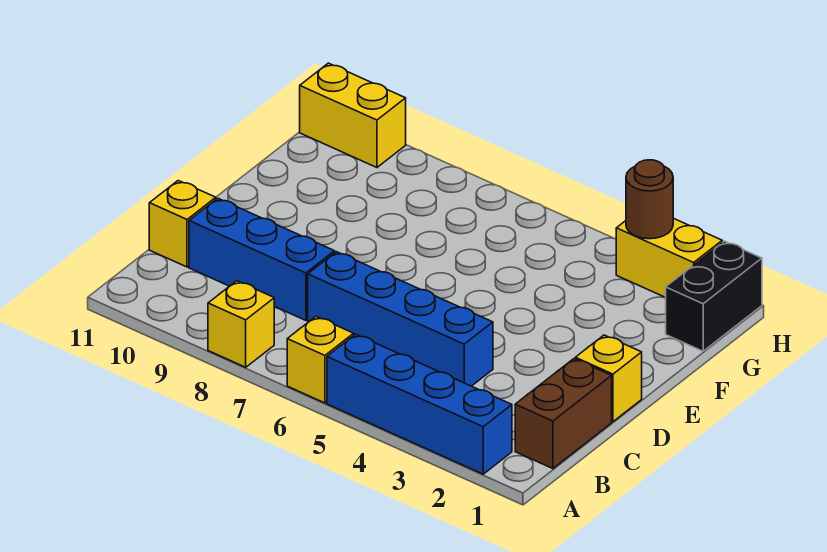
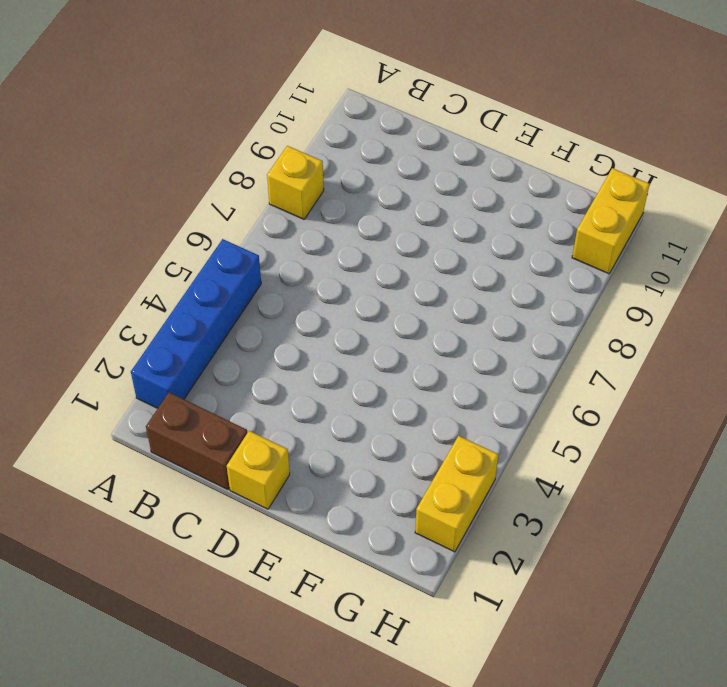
none -> yellow 1x1 brick [287,317,354,403]
none -> blue 1x4 brick [308,252,493,386]
none -> blue 1x3 brick [189,198,335,320]

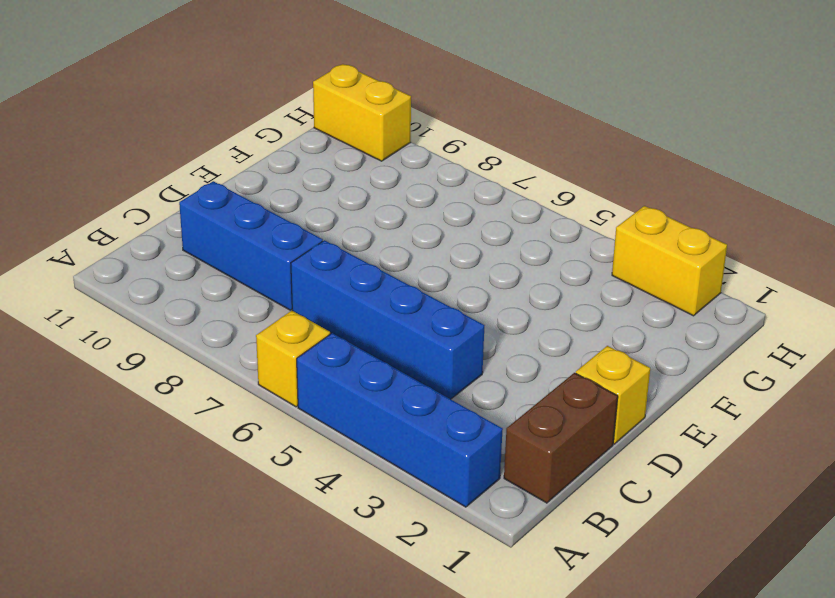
none -> yellow 1x1 brick [208,281,274,367]
none -> yellow 1x1 brick [149,181,216,267]
none -> black 1x2 brick [666,241,762,351]

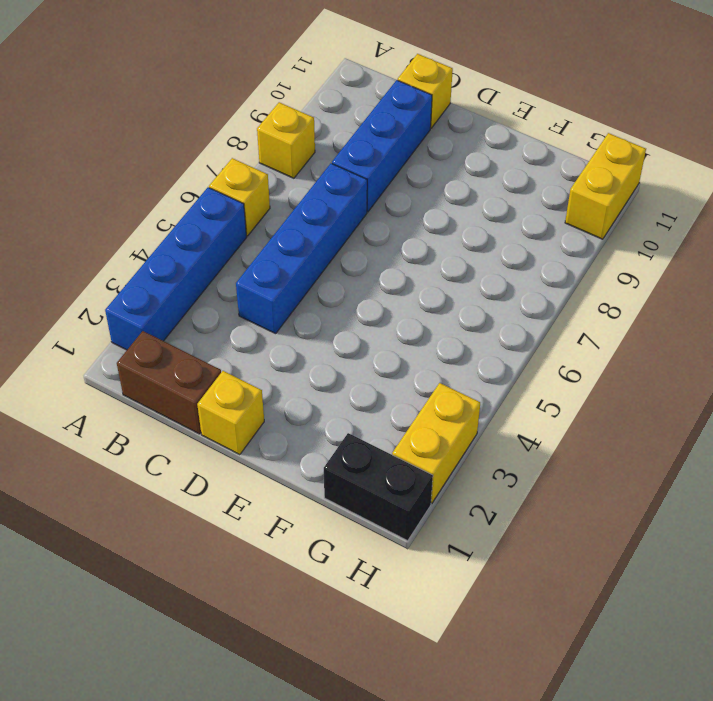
none -> brown 1x1 round brick [626,160,673,239]

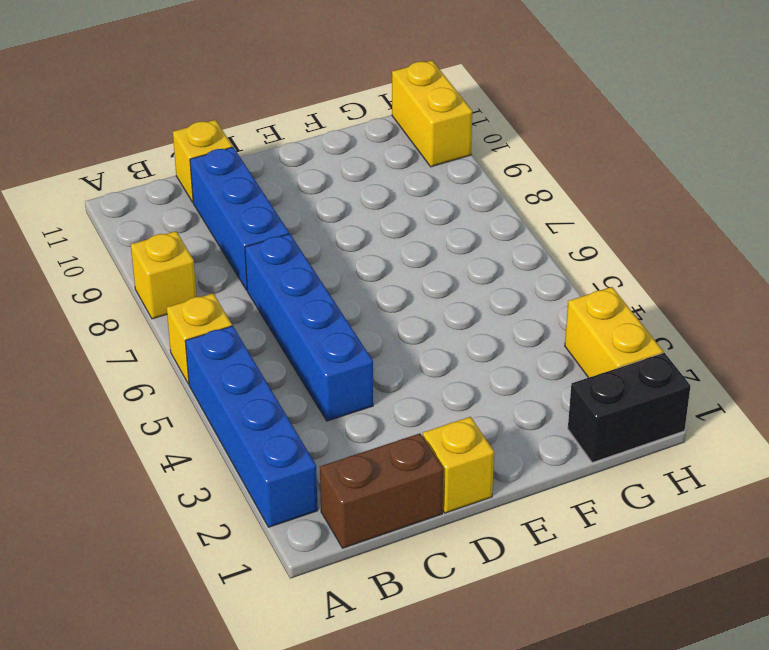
none -> brown 1x1 round brick [626,160,673,239]

